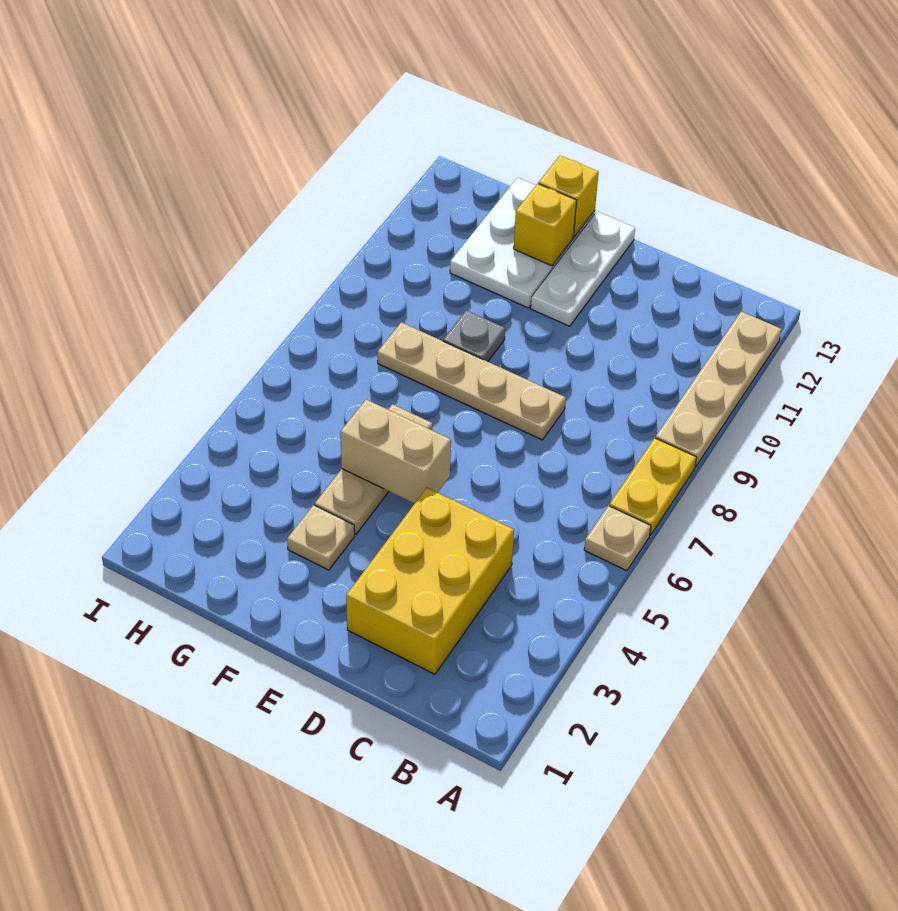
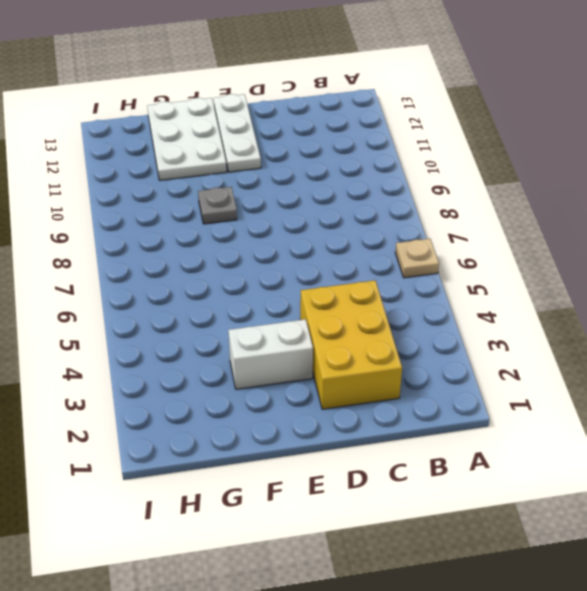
white 1x2 brick [228,319,313,389] -> tan 1x1 plate [287,505,355,570]
none -> yellow 1x2 plate [609,438,697,535]
none -> tan 1x4 plate [656,312,781,467]
none -> tan 1x4 plate [377,322,566,440]

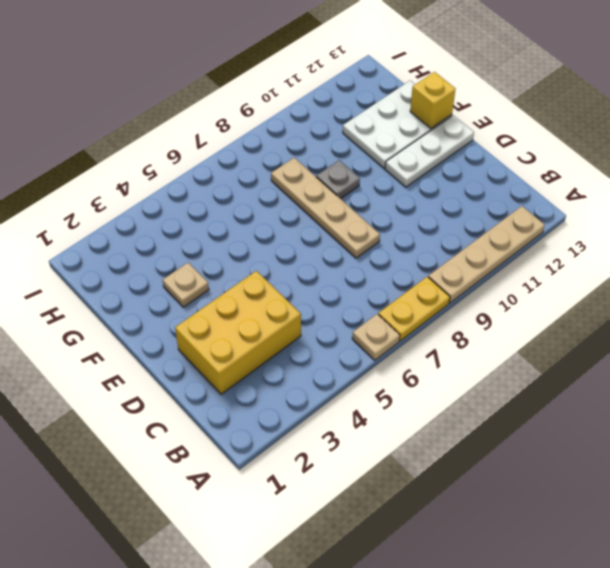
none -> tan 1x3 plate [315,404,432,535]
none -> tan 1x2 brick [340,399,451,504]
none -> yellow 1x1 brick [514,184,577,266]

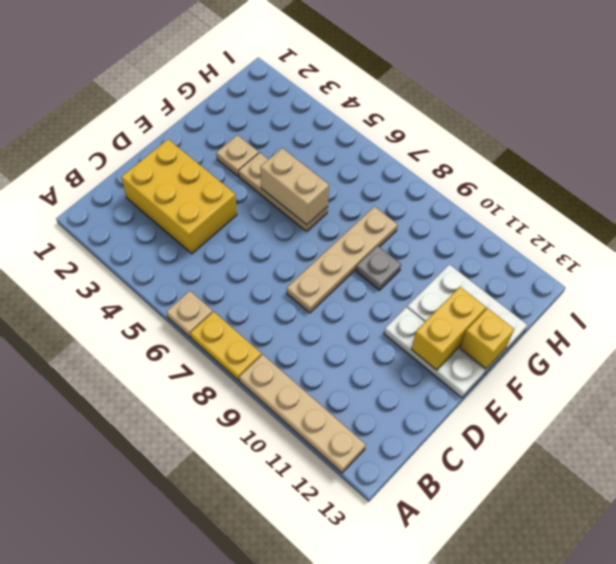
yellow 1x2 brick [411,287,486,370] -> yellow 1x1 brick [514,184,577,266]
tan 1x2 brick [260,148,329,225] -> tan 1x2 brick turned to [340,399,451,504]

